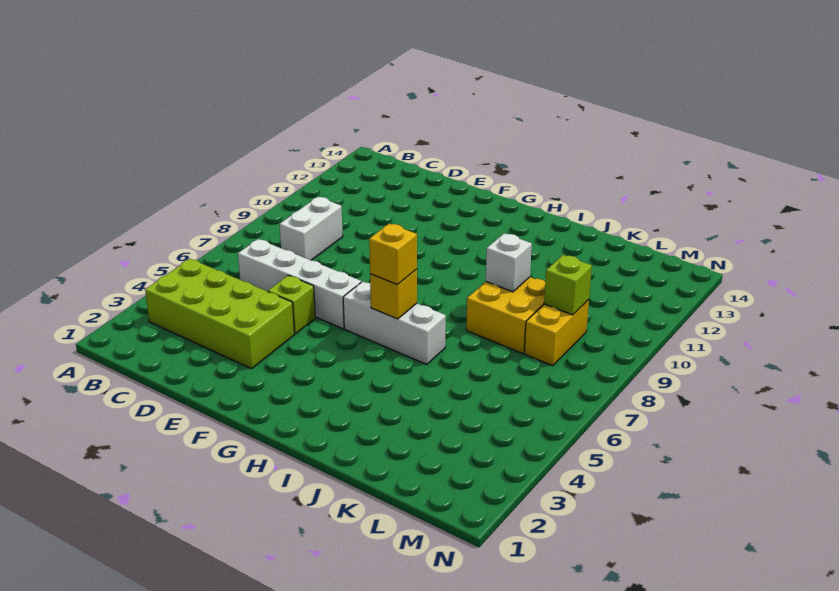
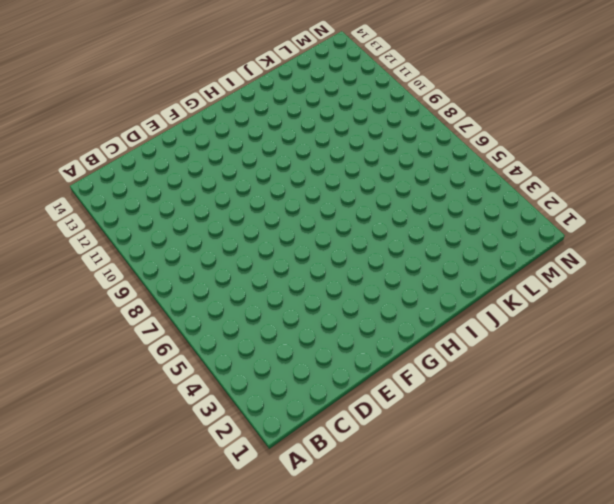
none -> lime 2x4 brick [145,259,294,369]
none -> white 1x4 brick [238,239,361,329]

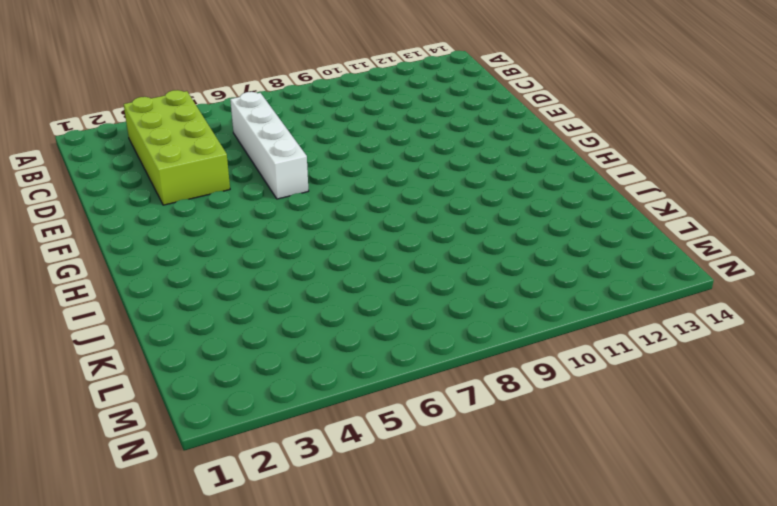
none -> white 1x2 brick [280,197,343,260]
none -> lime 1x1 brick [268,275,315,334]

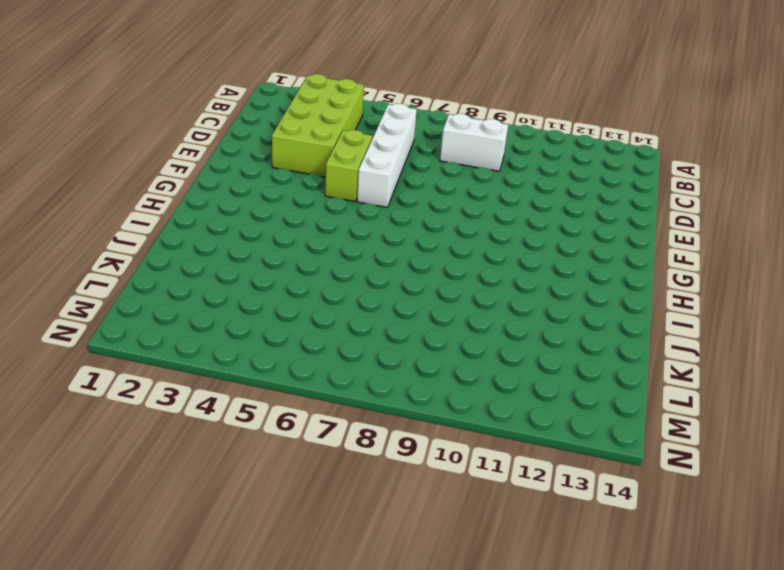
lime 1x2 brick [325,130,372,202] -> lime 1x1 brick [268,275,315,334]
none -> white 1x3 brick [343,281,446,364]
none -> yellow 2x2 brick [466,277,545,354]

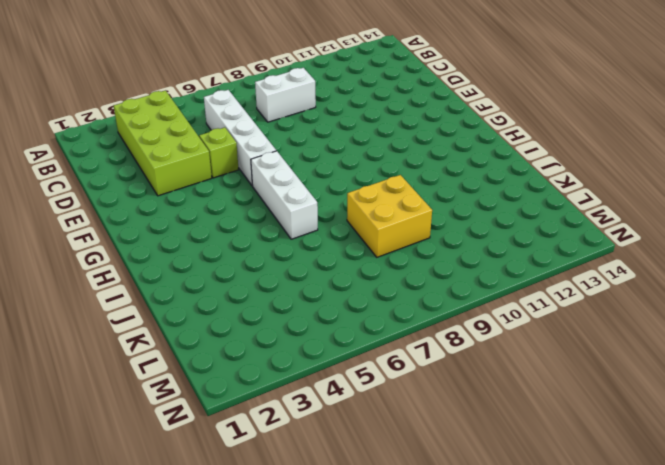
none -> yellow 1x2 brick [524,300,589,366]
none -> yellow 1x1 brick [370,269,417,319]

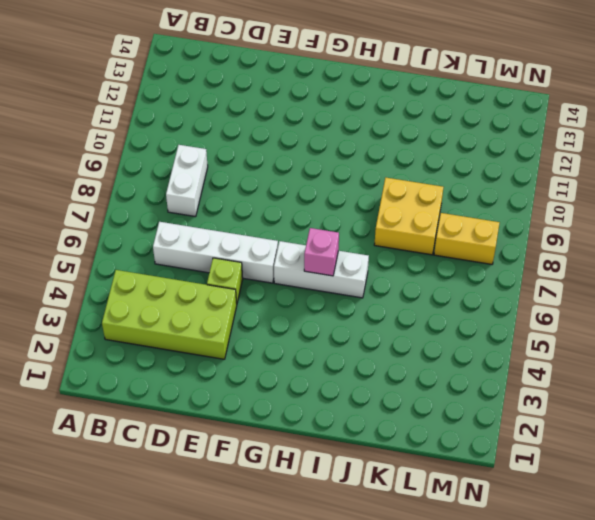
pink 1x1 brick [304,228,339,276] -> yellow 1x1 brick [370,269,417,319]
yellow 1x2 brick [434,213,500,264] -> yellow 1x2 brick turned to [524,300,589,366]
none -> white 1x1 brick [486,233,532,292]
none -> lime 1x1 brick [544,255,592,315]

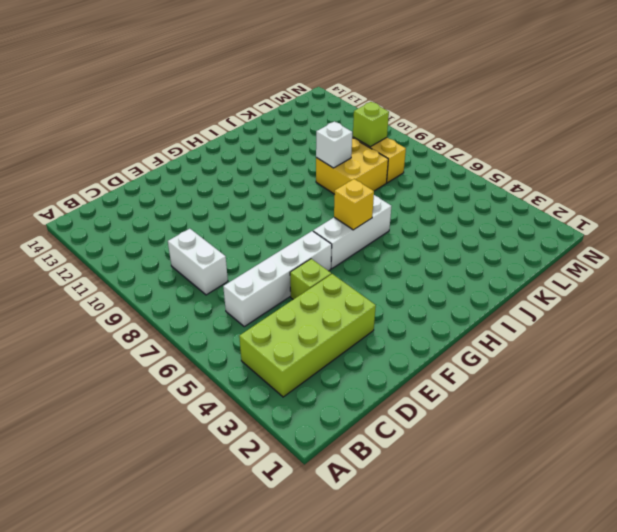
none -> yellow 1x1 brick [369,223,417,285]

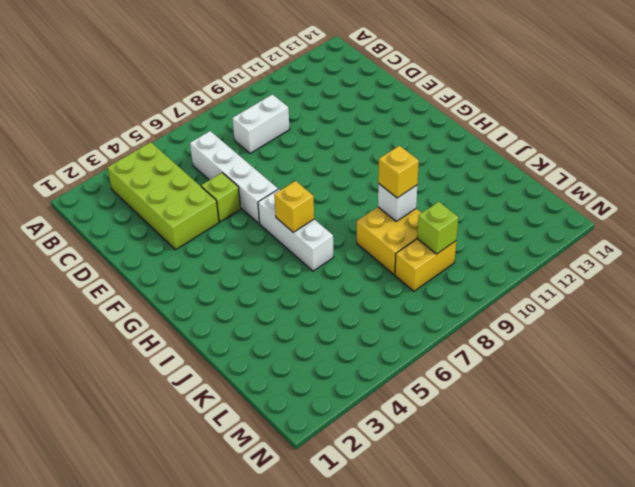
yellow 1x1 brick [378,146,419,198] -> yellow 1x1 brick moved to [369,223,417,285]

